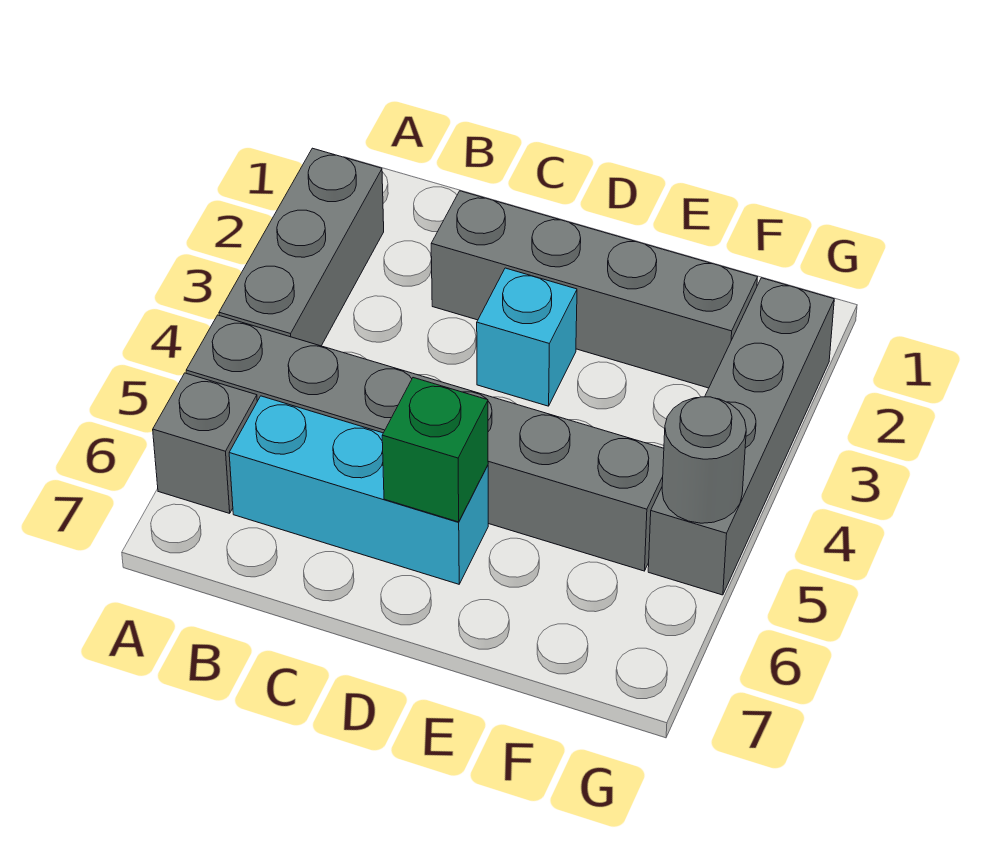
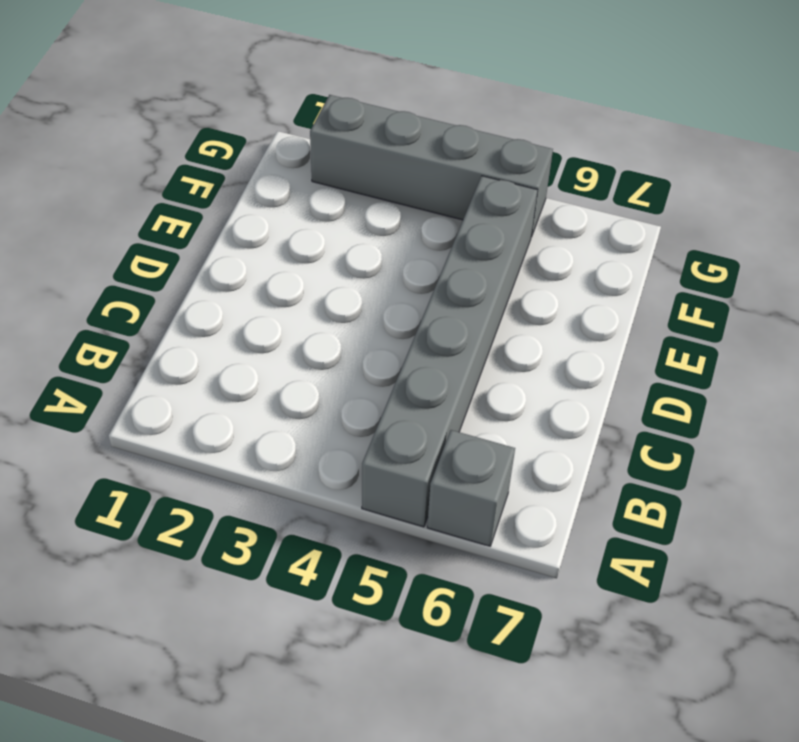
none -> grey 1x3 brick [219,148,384,346]
none -> cyan 1x3 brick [229,396,488,584]

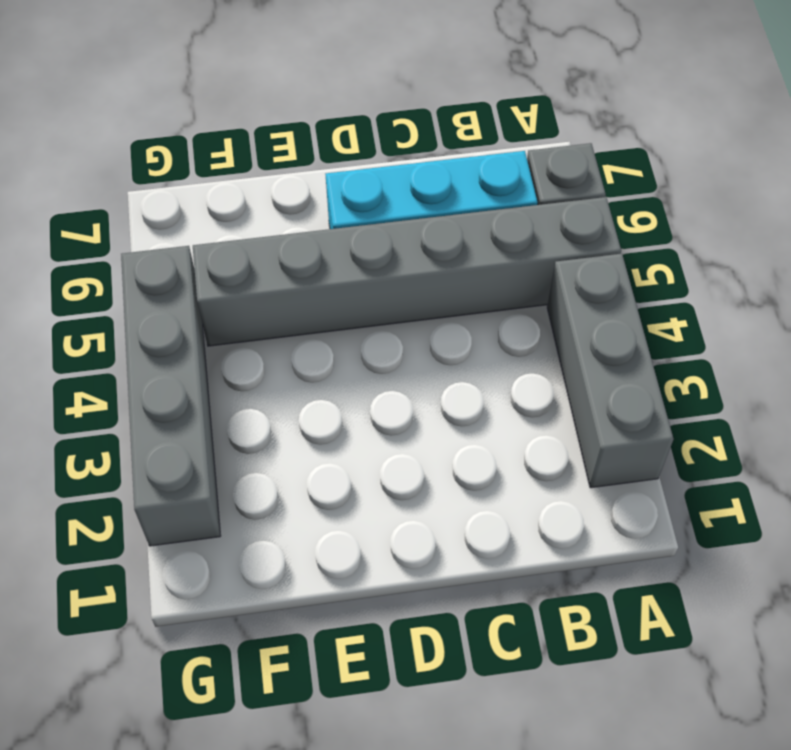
none -> grey 1x4 brick [431,191,757,388]
none -> cyan 1x1 brick [477,268,577,406]

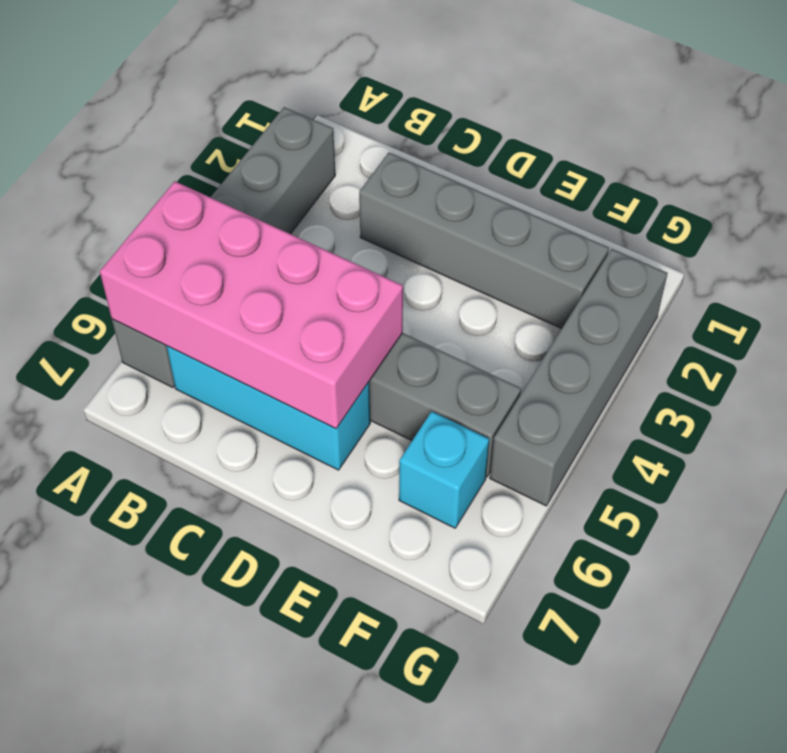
pink 2x4 brick [100,181,403,429] -> green 1x1 brick [382,378,488,522]
cyan 1x1 brick [399,411,489,528] -> cyan 1x1 brick moved to [477,268,577,406]
none -> grey 1x1 round brick [662,397,746,523]

